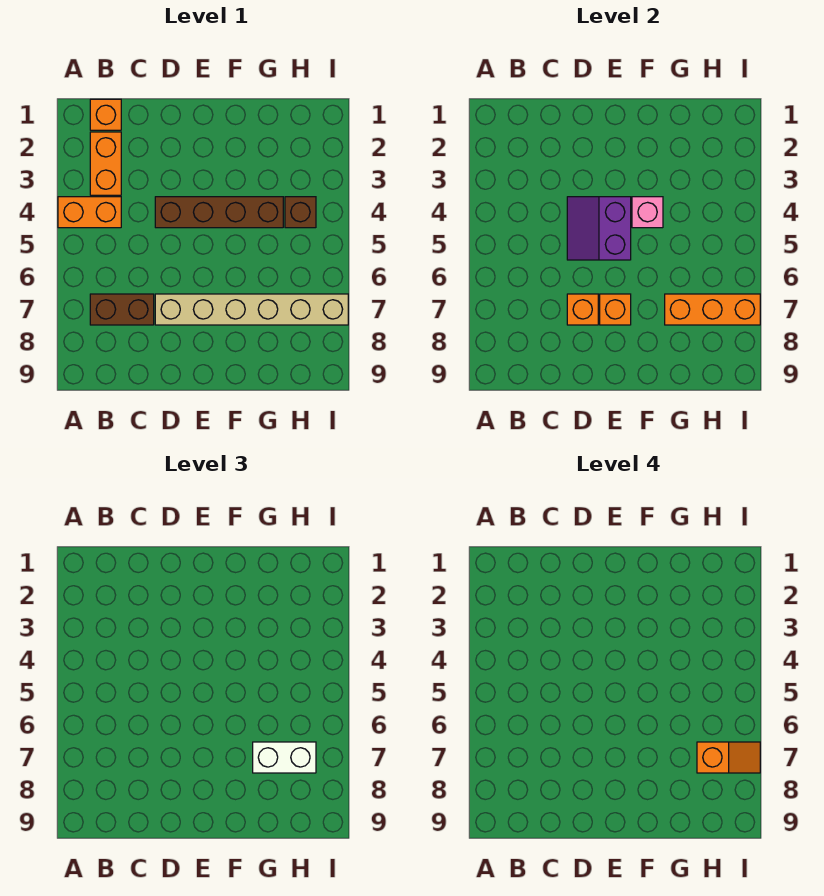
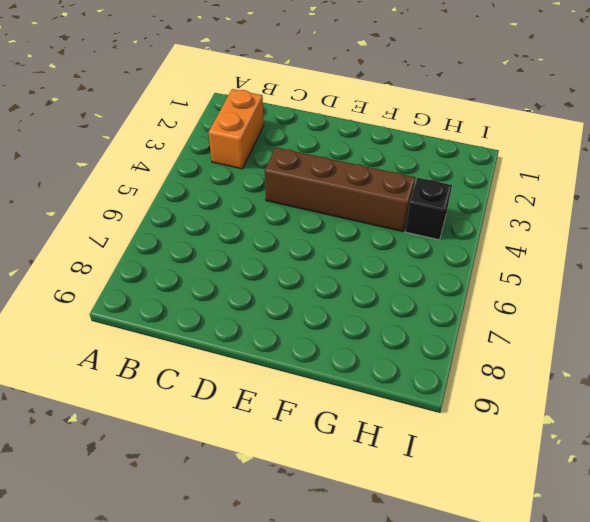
black 1x1 brick [405,178,452,240] -> brown 1x1 brick [285,197,316,228]
none -> orange 1x2 brick [58,197,121,228]
none -> orange 1x1 brick [90,99,121,130]
none -> brown 1x2 brick [90,294,154,325]

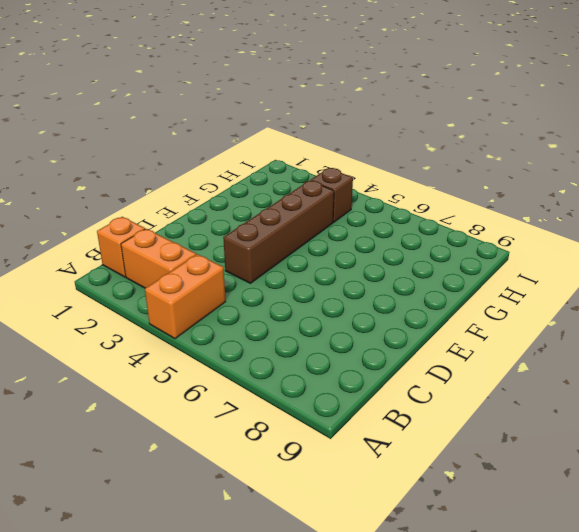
none -> brown 1x2 brick [90,294,154,325]
none -> tan 1x6 brick [155,294,348,325]
none -> purple 2x2 slope [567,197,631,260]

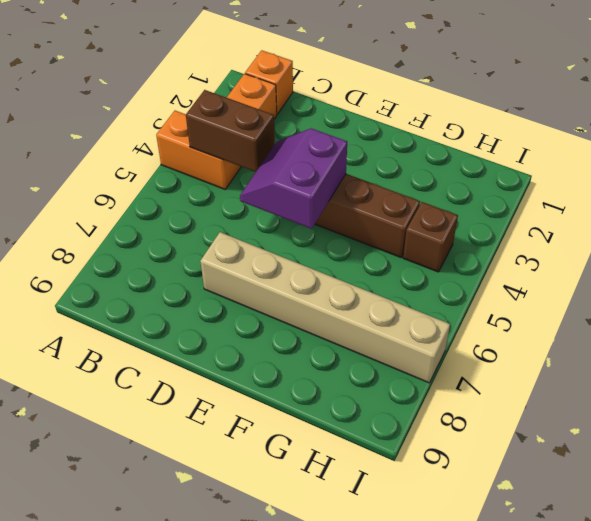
brown 1x2 brick [186,90,275,172] -> brown 1x2 brick moved to [90,294,154,325]
none -> orange 1x1 brick [567,294,598,325]
none -> orange 1x1 brick [600,294,631,325]
none -> pink 1x1 brick [632,197,663,228]

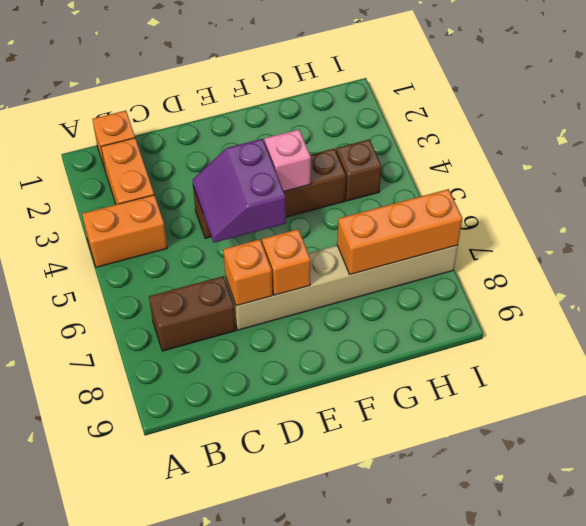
none -> white 1x2 brick [253,742,316,773]
none -> orange 1x2 slope [697,742,760,773]

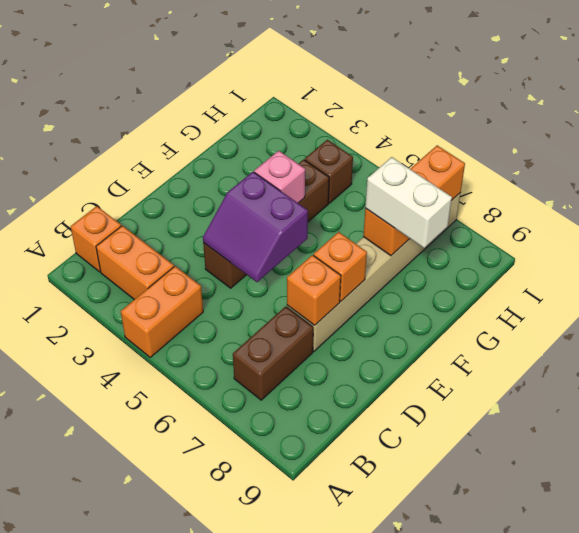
white 1x2 brick [365,157,452,248] -> white 1x2 brick turned to [253,742,316,773]
none -> orange 1x2 slope [697,742,760,773]

